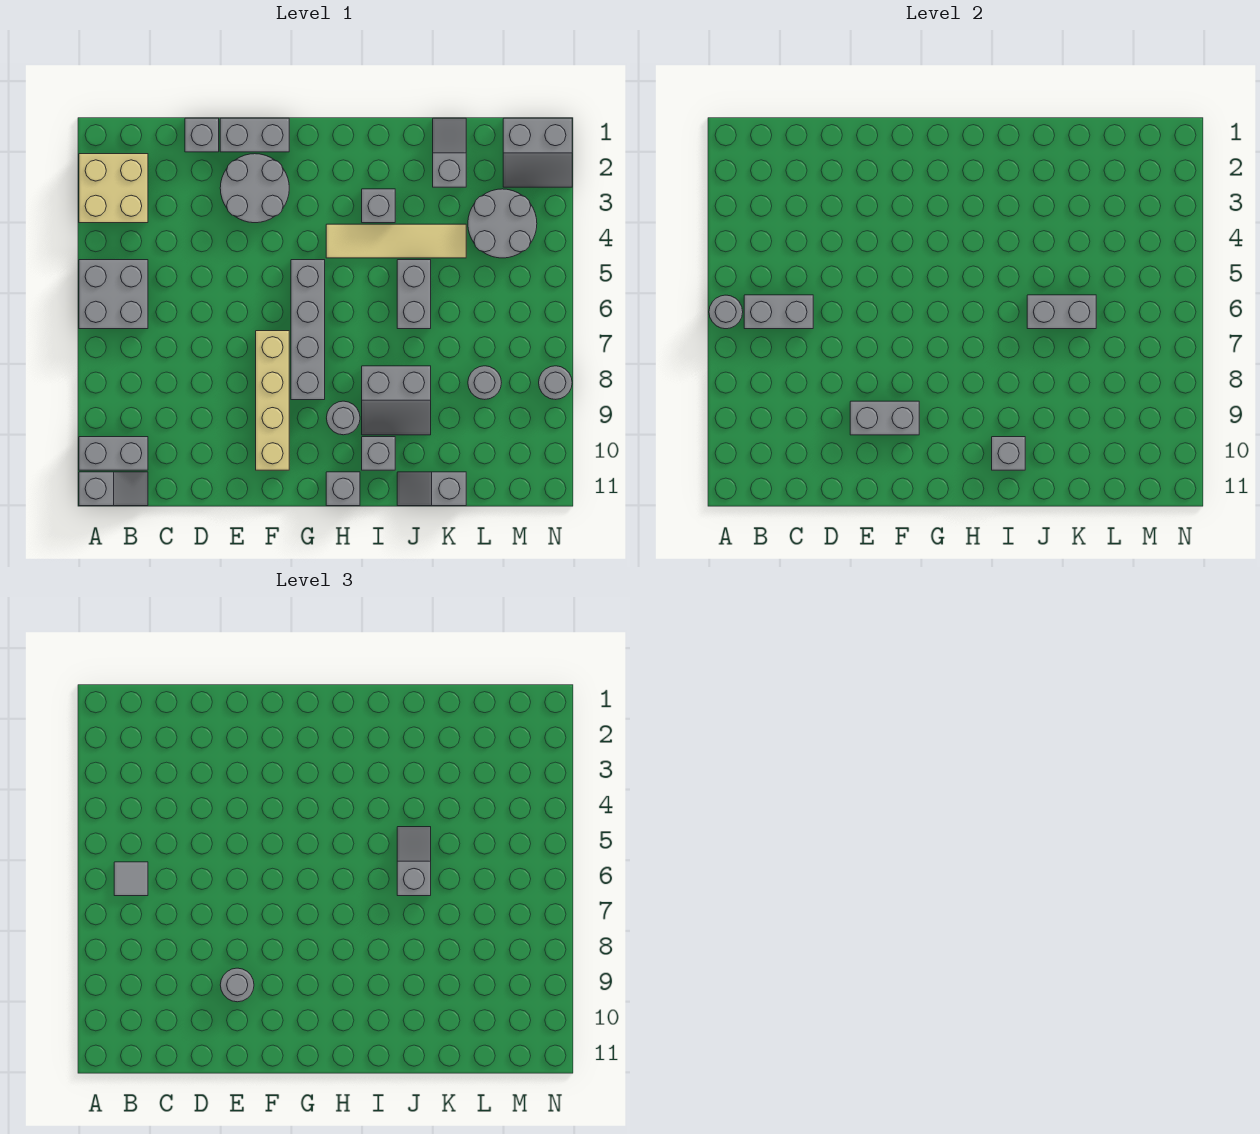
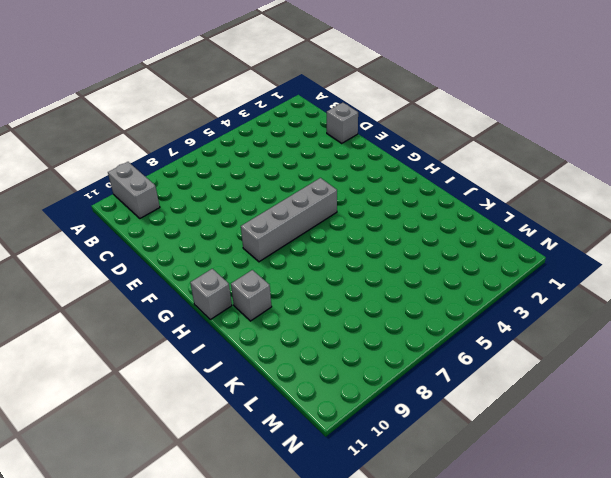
none -> tan 2x2 brick [79,154,148,223]
none -> grey 2x2 brick [79,260,148,329]
none -> grey 1x2 slope [79,472,148,506]
none -> grey 1x2 brick [220,118,289,152]

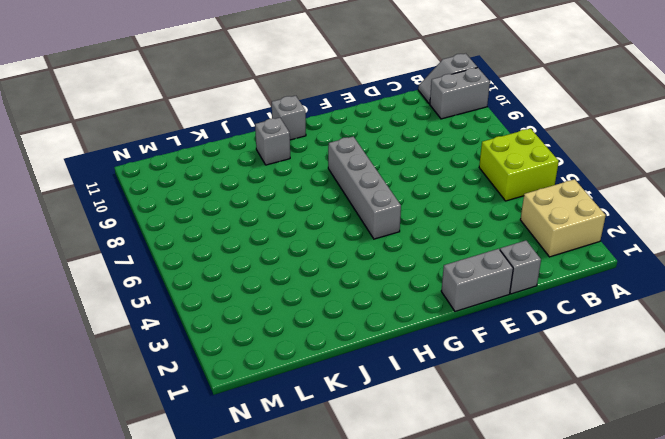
lime 2x2 brick [479,129,559,201] -> grey 2x2 brick [79,260,148,329]
none -> grey 2x2 round brick [220,154,289,223]
none -> tan 1x4 brick [256,331,289,470]
none -> tan 1x4 tile [326,224,466,258]
none -> grey 1x1 round brick [327,401,360,435]

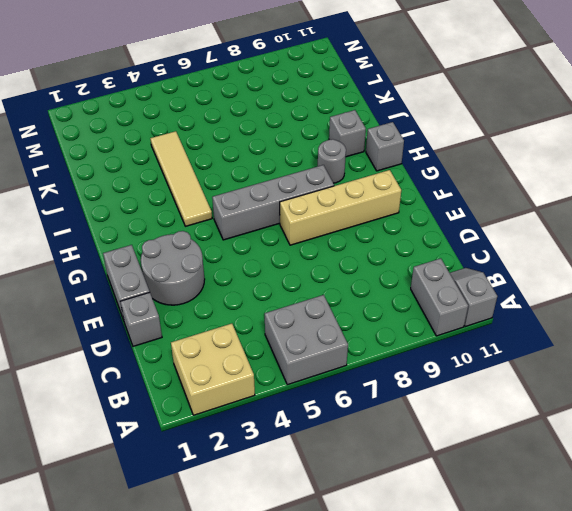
none -> grey 1x1 brick [362,189,395,223]
none -> grey 2x2 slope [362,366,431,435]
none -> grey 1x2 brick [397,260,431,329]
none -> grey 1x2 slope [397,472,466,506]

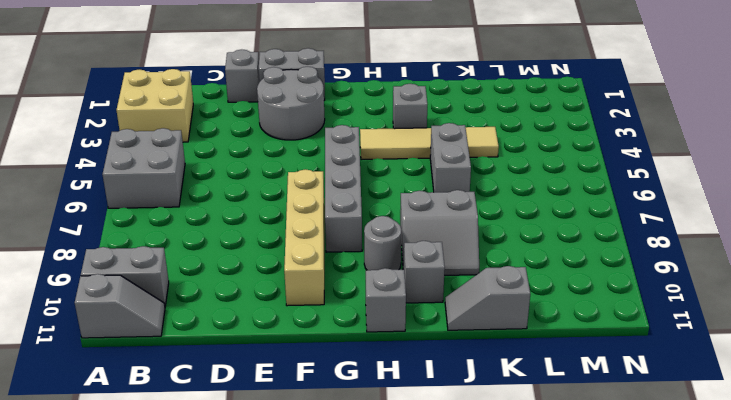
none -> grey 1x2 slope [433,118,466,187]
none -> grey 2x2 round brick [468,189,537,258]
none -> grey 1x1 round brick [468,366,501,399]
none -> grey 2x2 slope [503,118,572,187]

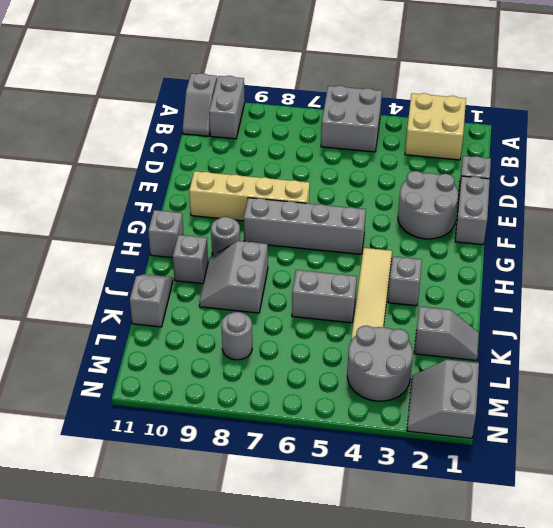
none -> grey 1x1 round brick [539,366,572,399]
none -> grey 1x1 round brick [709,295,743,329]
none -> grey 1x2 brick [744,295,813,329]
none -> grey 1x2 brick [850,401,919,435]

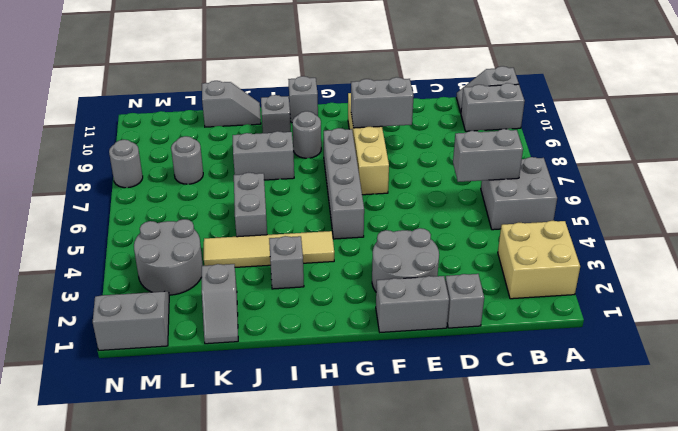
none -> grey 1x1 round brick [709,295,743,329]
none -> grey 1x1 brick [992,437,1025,470]
none -> grey 1x2 brick [1027,295,1096,329]
none -> grey 1x1 tile [114,862,148,896]

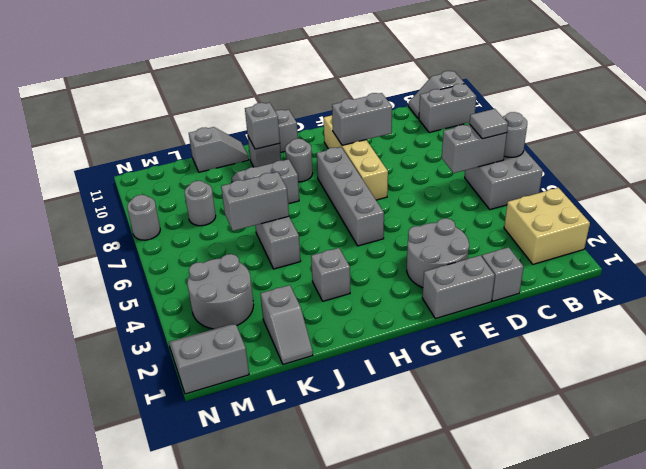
none -> tan 1x4 tile [326,224,466,258]
none -> grey 1x1 round brick [220,968,254,1002]
none -> grey 1x2 slope [397,827,431,896]

